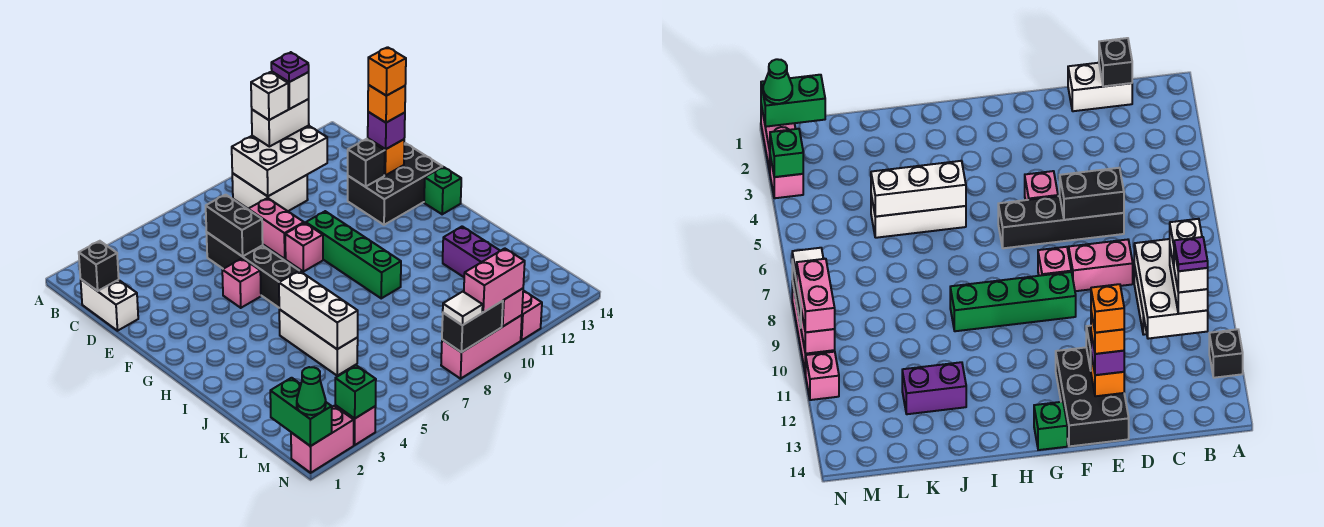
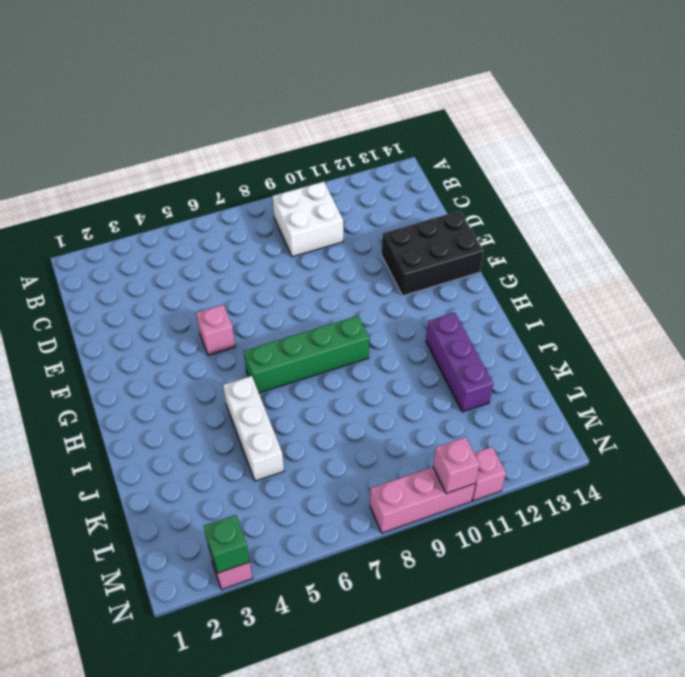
green 1x4 brick [244,316,369,393] -> green 1x4 brick turned to [306,211,401,298]
purple 1x3 brick [426,313,493,412] -> purple 1x2 brick [443,226,500,277]
none -> black 1x1 brick [1209,329,1243,378]
none -> white 1x2 brick [81,279,138,331]
none -> black 1x4 brick [206,232,299,307]
none -> pink 1x2 brick [248,198,304,259]

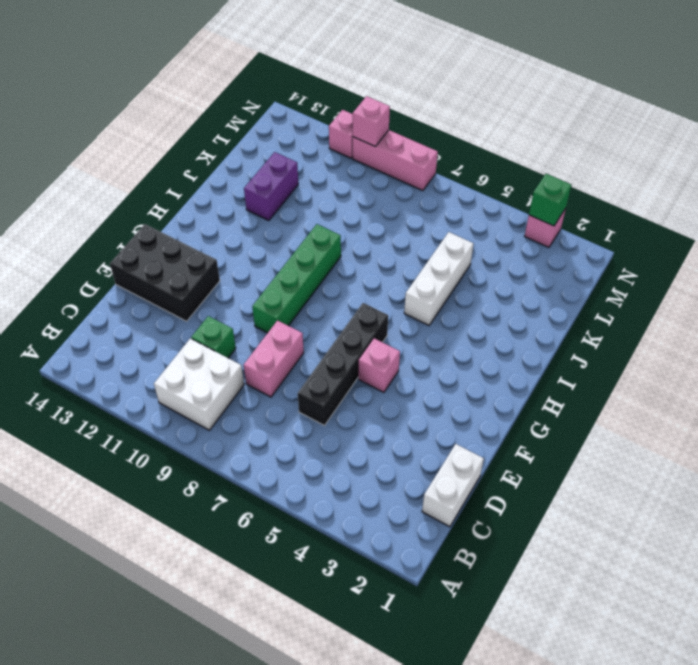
green 1x1 brick [191,316,236,358] -> green 1x1 brick moved to [424,167,461,214]
none -> black 1x1 brick [1209,329,1243,378]
none -> pink 1x1 brick [285,223,323,272]
none -> pink 1x2 brick [291,406,354,473]
none -> white 2x3 brick [232,125,327,196]

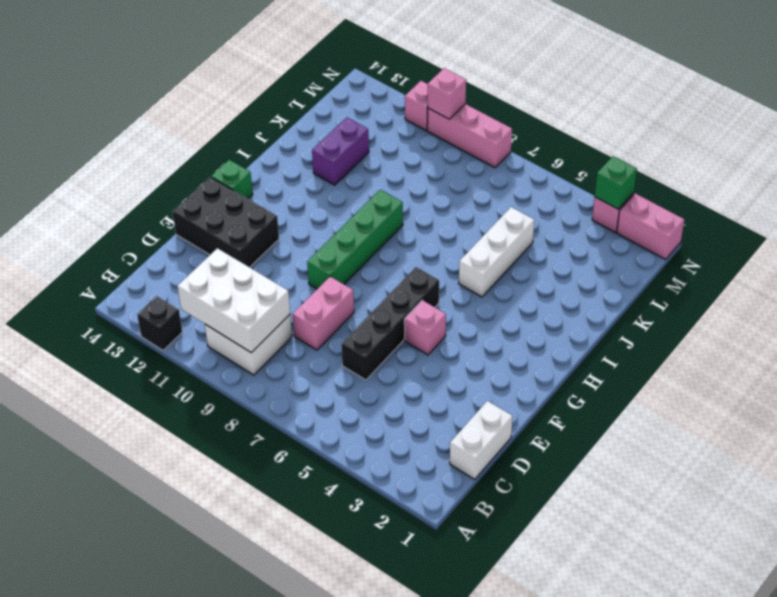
none -> pink 1x1 brick [285,223,323,272]
none -> black 1x1 brick [79,241,119,291]
none -> black 1x2 brick [206,195,263,257]
none -> black 1x1 brick [348,139,385,187]

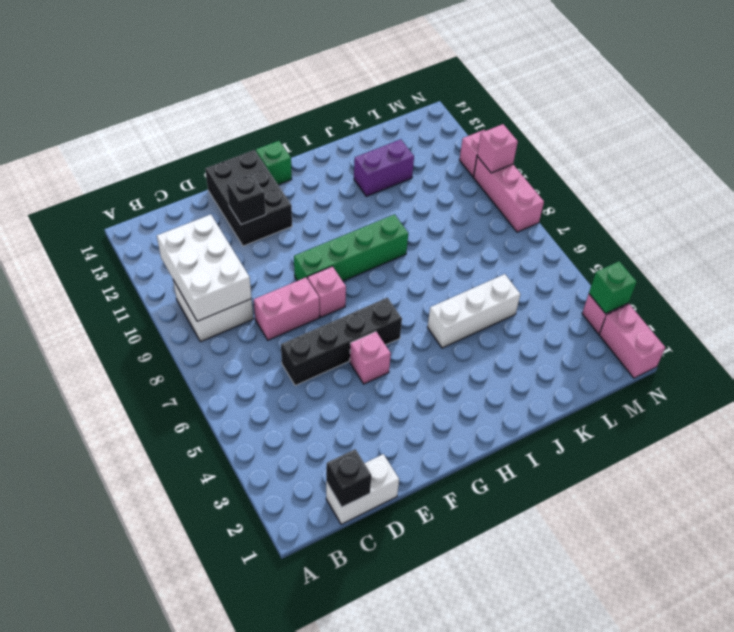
none -> black 1x1 brick [1209,329,1243,378]
none -> black 1x2 brick [206,195,263,257]
none -> orange 1x1 brick [368,139,404,175]
none -> white 1x3 brick [279,271,358,349]

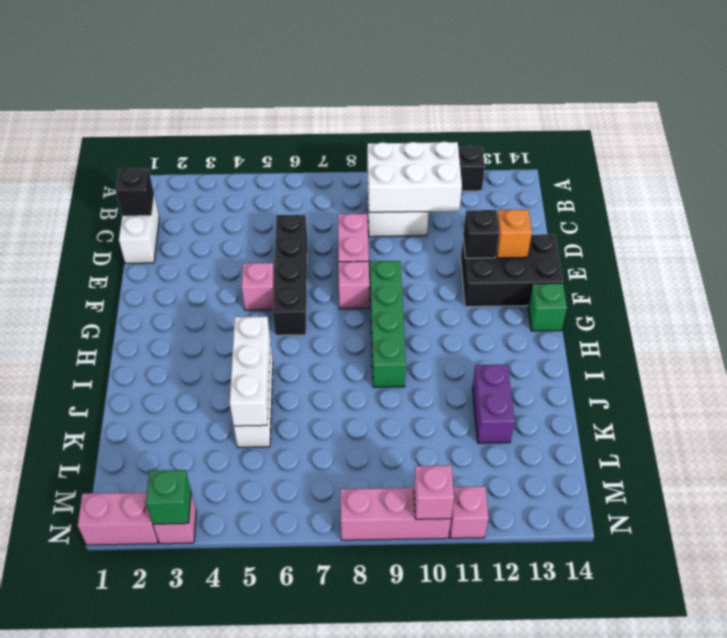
none -> black 1x2 brick [206,195,263,257]
none -> green 1x2 brick [270,378,332,446]
none -> black 1x2 brick [442,301,503,352]
none -> white 1x2 brick [252,99,309,147]

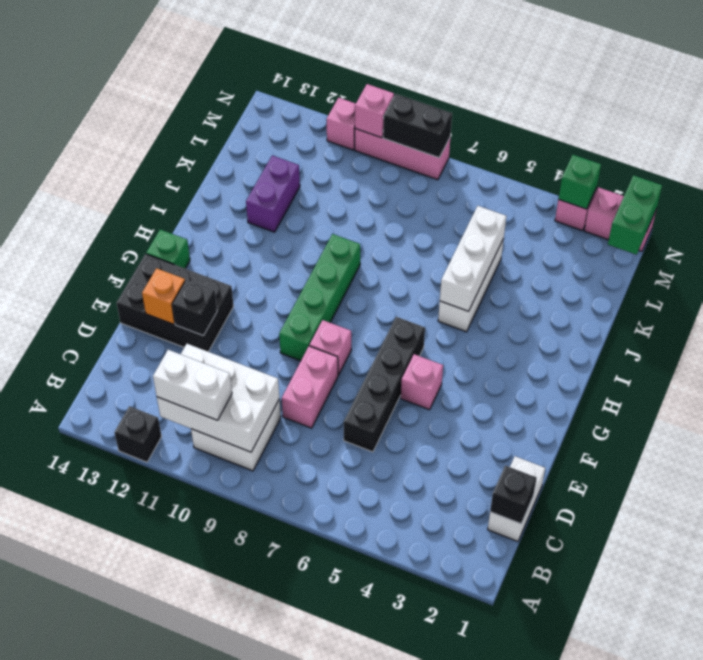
none -> black 1x2 brick [206,195,263,257]
none -> purple 1x1 brick [368,112,405,149]
none -> green 1x1 cone [297,367,326,415]
none -> white 1x1 tile [443,292,483,325]

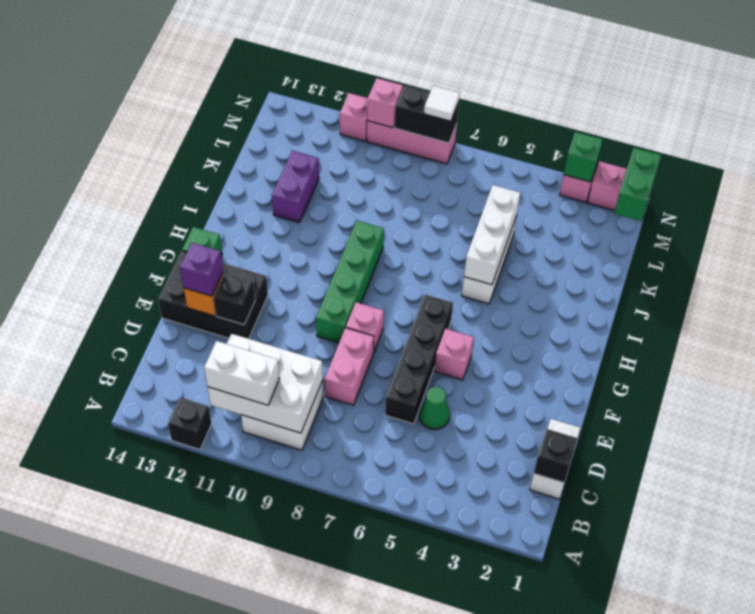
green 1x1 cone [419,387,450,430] -> green 1x1 cone moved to [297,367,326,415]
none -> black 1x2 brick [206,195,263,257]
none -> pink 1x2 brick [464,248,525,312]
none -> white 1x1 brick [251,72,288,120]
none -> white 1x1 brick [272,72,309,109]

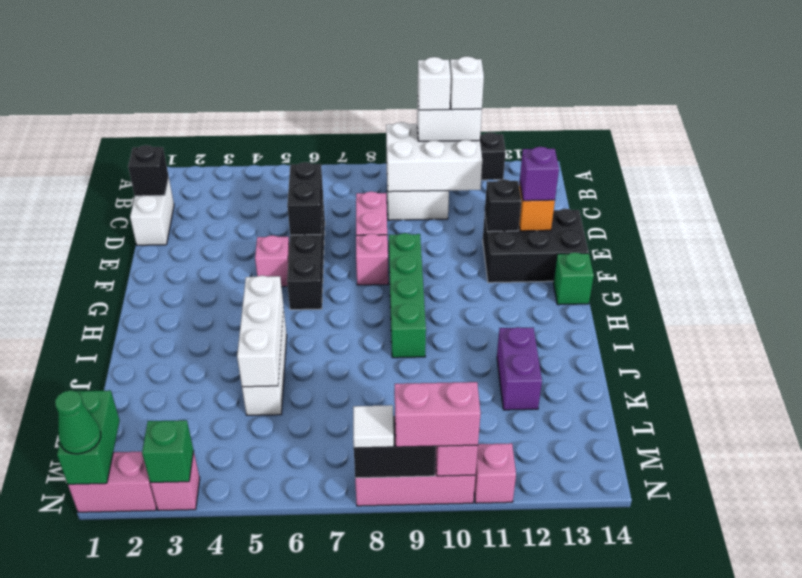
none -> orange 1x1 brick [368,85,405,123]
none -> purple 1x1 plate [271,52,309,82]
none -> orange 1x1 brick [368,47,406,96]

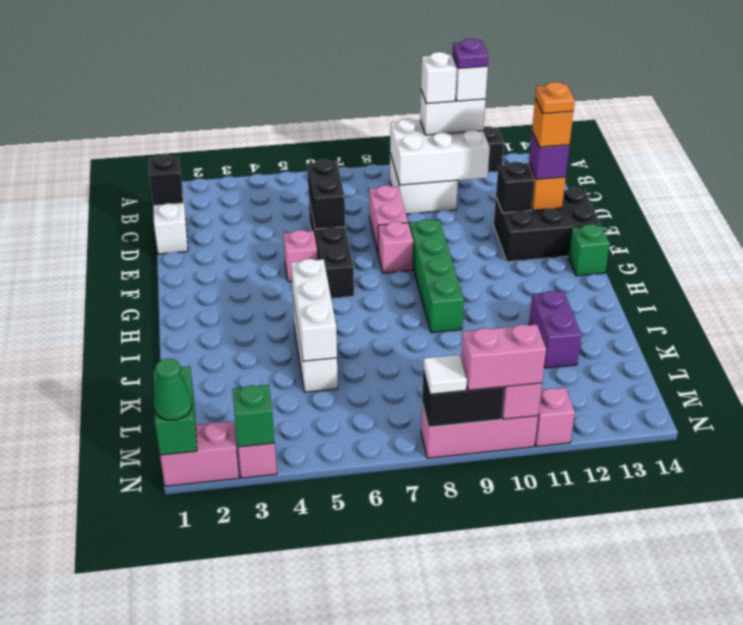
orange 1x1 plate [535,82,575,114] -> orange 1x1 brick [368,47,406,96]

